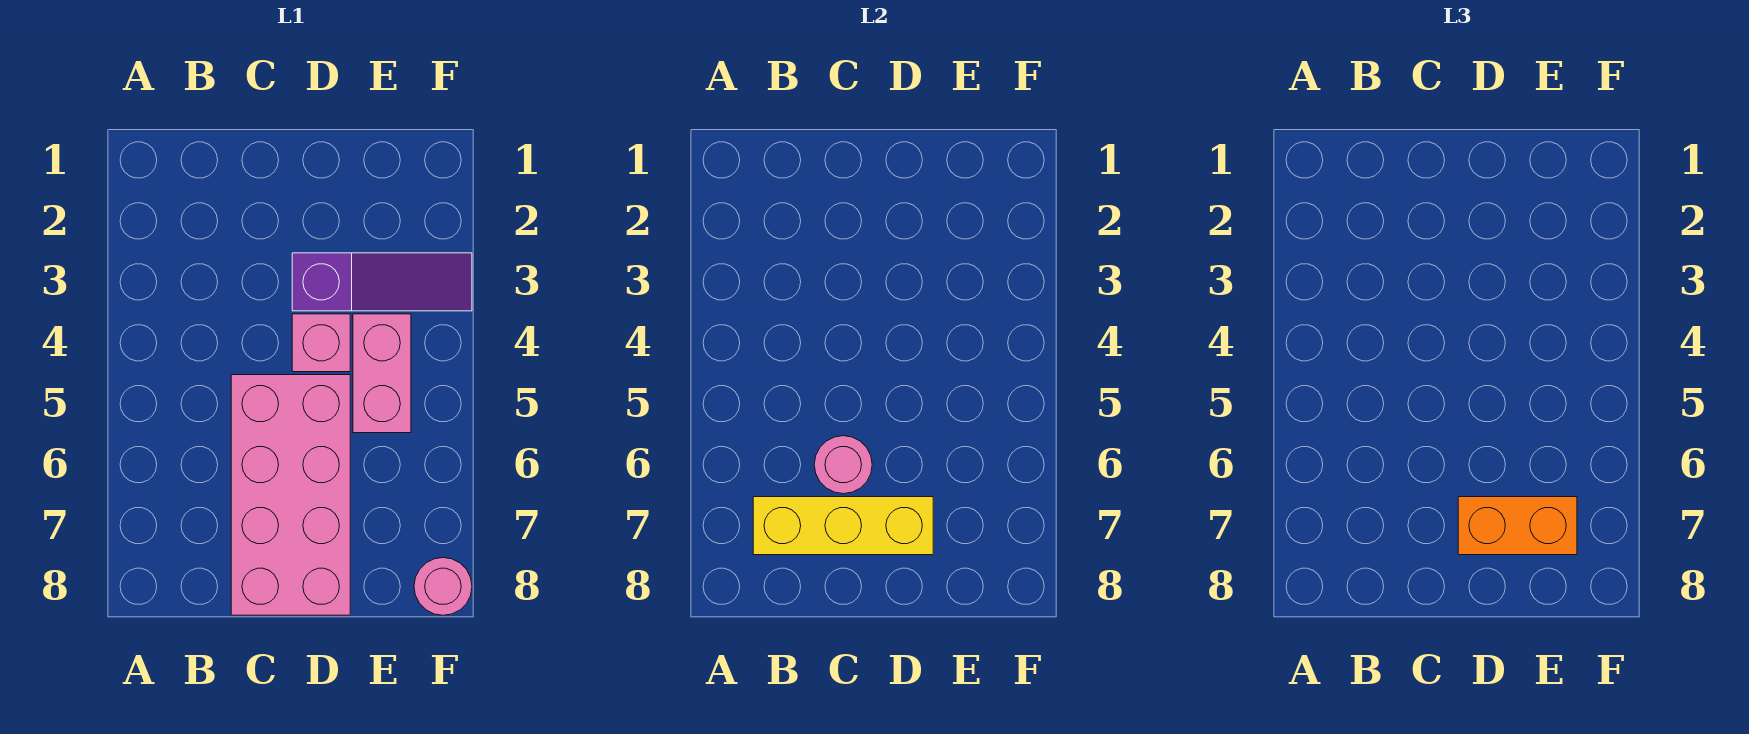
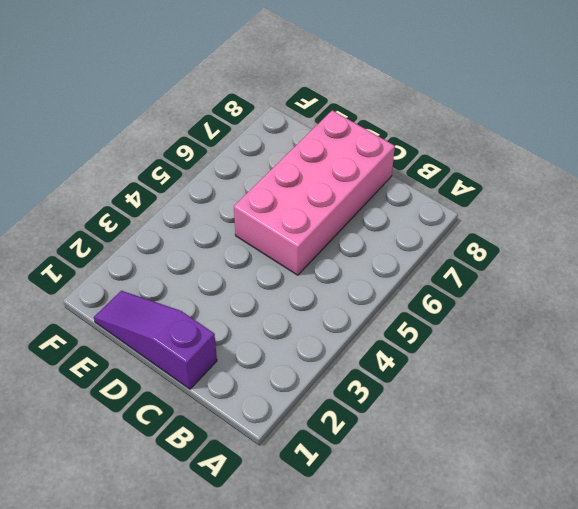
purple 1x3 slope [94,291,217,389] -> purple 1x3 slope moved to [292,253,472,311]
none -> pink 1x1 brick [292,314,350,372]
none -> pink 1x2 brick [353,314,411,433]

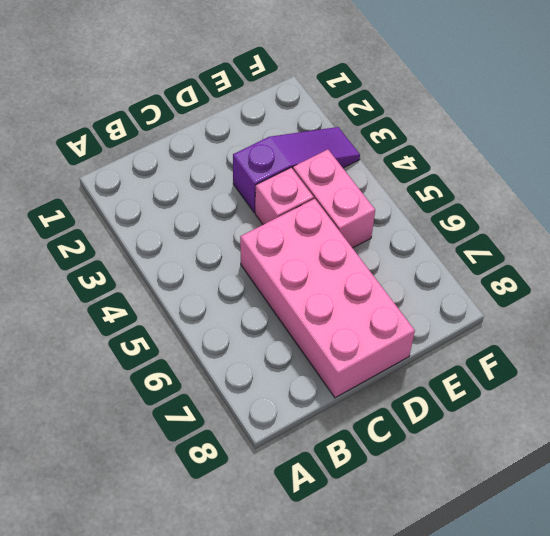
none -> pink 1x1 round brick [414,558,472,615]
none -> yellow 1x3 brick [753,497,933,555]

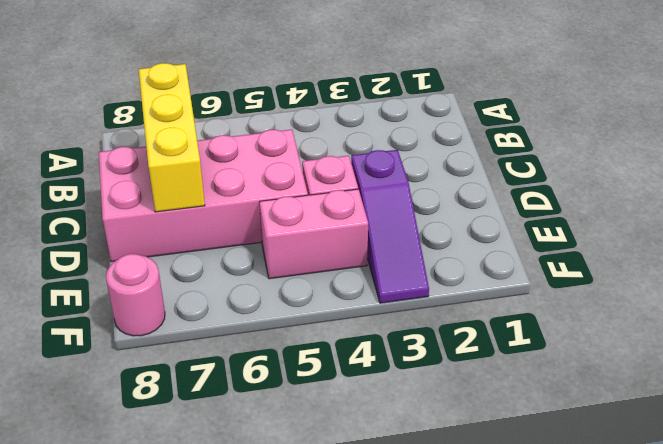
none -> pink 1x1 round brick [814,436,872,494]
none -> orange 1x2 brick [1458,497,1577,555]

